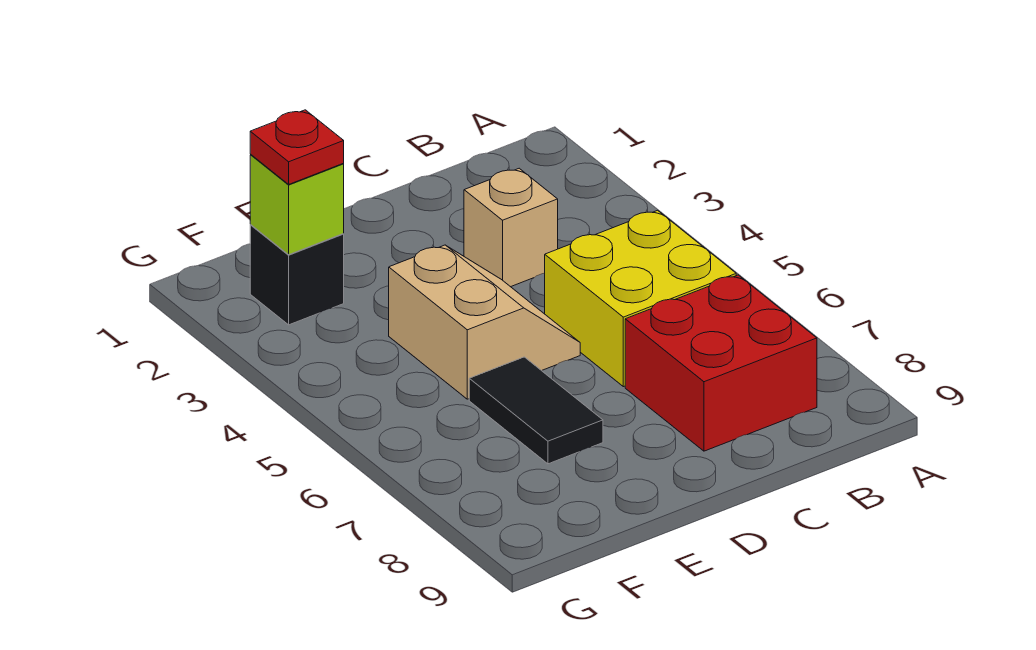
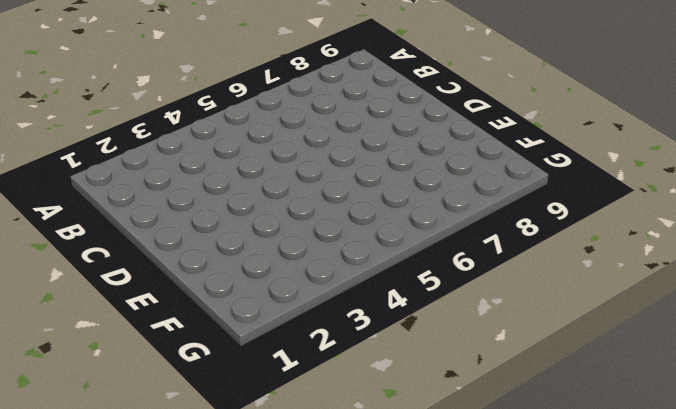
none -> yellow 2x2 brick [545,210,736,387]
none -> red 2x2 brick [625,275,817,451]

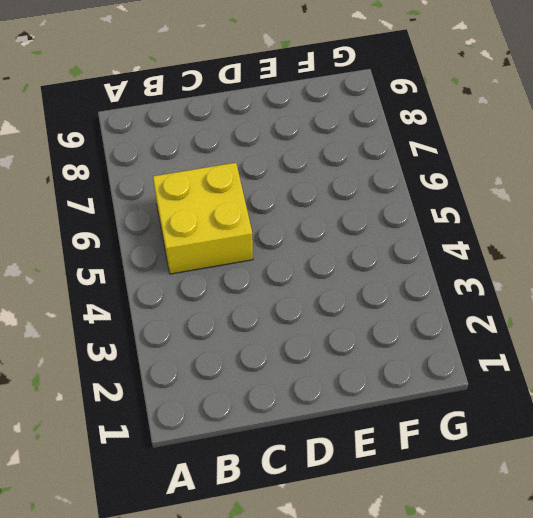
none -> red 2x2 brick [625,275,817,451]
none -> tan 1x1 brick [464,168,558,287]

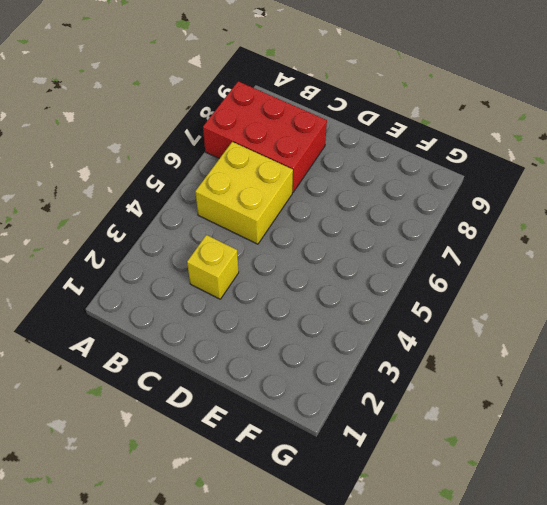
red 2x3 brick [203,81,327,193] -> red 2x2 brick [625,275,817,451]
yellow 1x1 brick [187,235,239,299] -> tan 1x1 brick [464,168,558,287]
none -> tan 2x2 slope [389,245,580,399]
none -> black 1x2 tile [469,357,603,464]

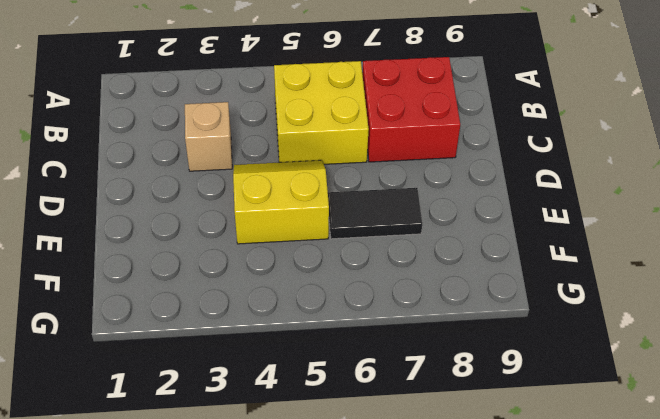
yellow 2x2 slope [233,160,329,244] -> tan 2x2 slope [389,245,580,399]
none -> black 1x1 brick [250,225,344,325]
none -> lime 1x1 brick [250,155,344,255]

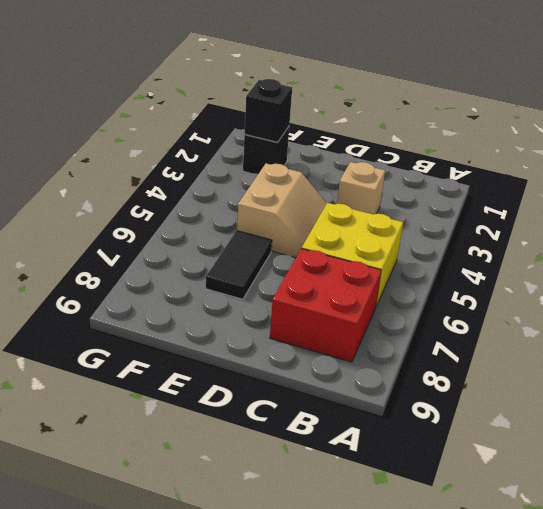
black 1x1 brick [245,79,292,142] -> lime 1x1 brick [250,155,344,255]
none -> red 1x1 plate [250,110,344,184]

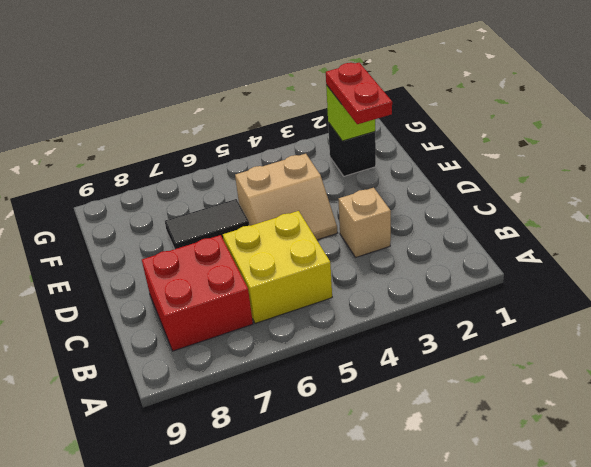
red 1x2 plate [326,63,392,124] -> red 1x1 plate [250,110,344,184]

